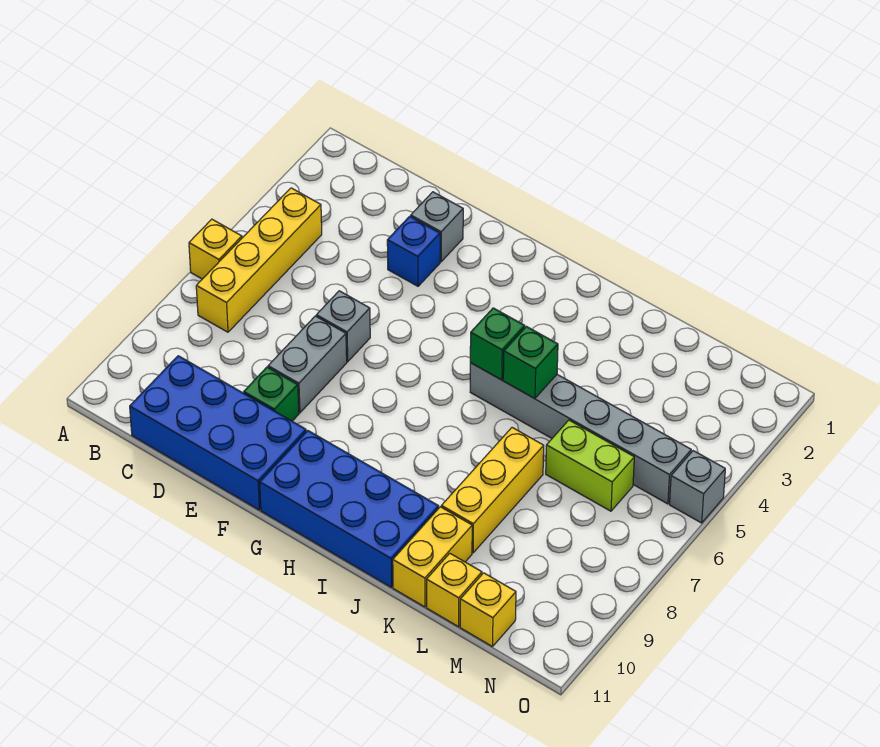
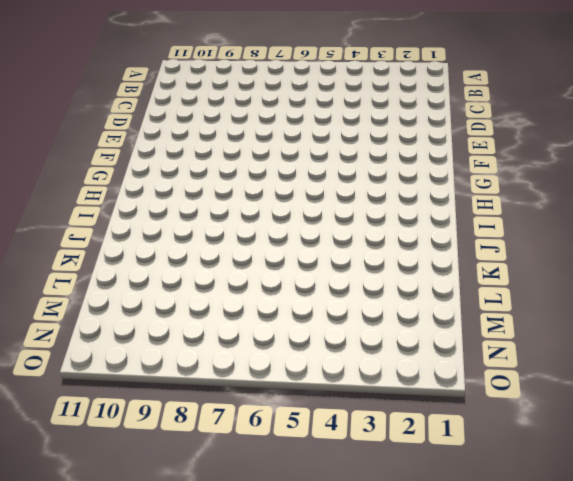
none -> yellow 1x1 brick [189,219,242,279]
none -> yellow 1x4 brick [196,188,322,332]
none -> blue 2x4 brick [130,356,306,510]

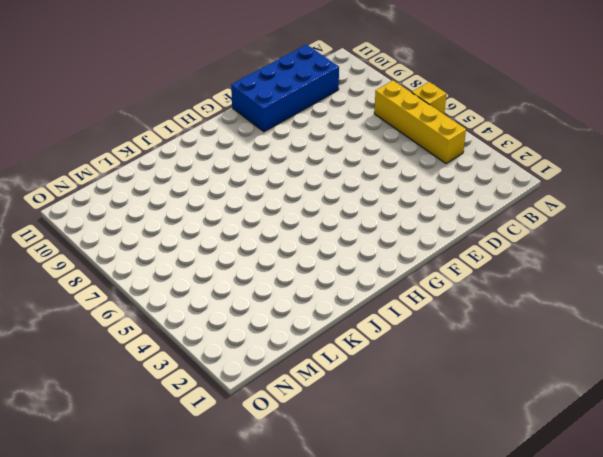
none -> grey 1x1 brick [411,192,463,262]
none -> blue 1x1 brick [387,216,440,286]
none -> grey 1x1 brick [316,291,370,362]

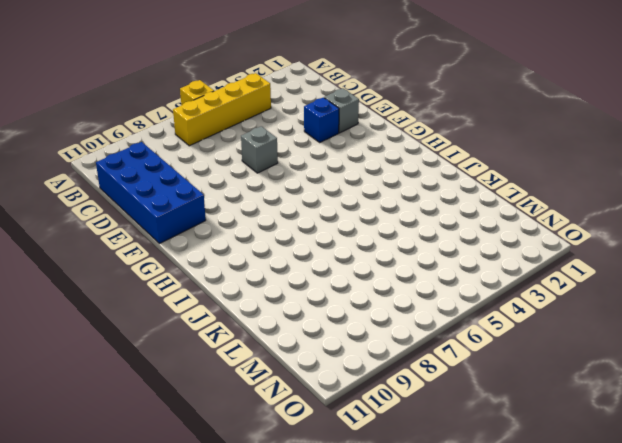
none -> grey 1x2 brick [268,316,347,413]
none -> green 1x1 brick [244,367,299,421]
none -> blue 2x4 brick [260,431,439,587]

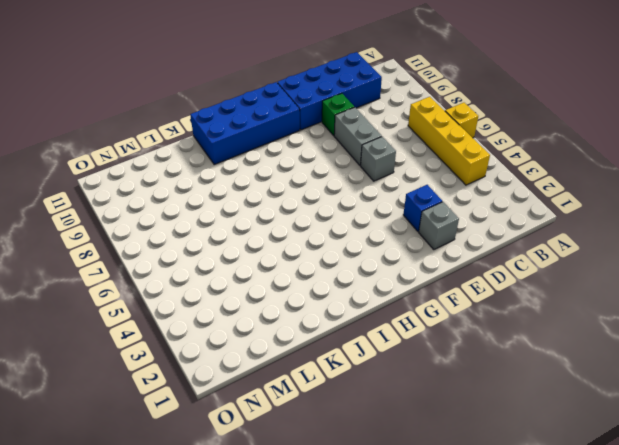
none -> grey 1x6 brick [470,363,691,504]
none -> yellow 1x3 brick [441,428,544,553]
none -> yellow 1x2 brick [393,507,472,607]

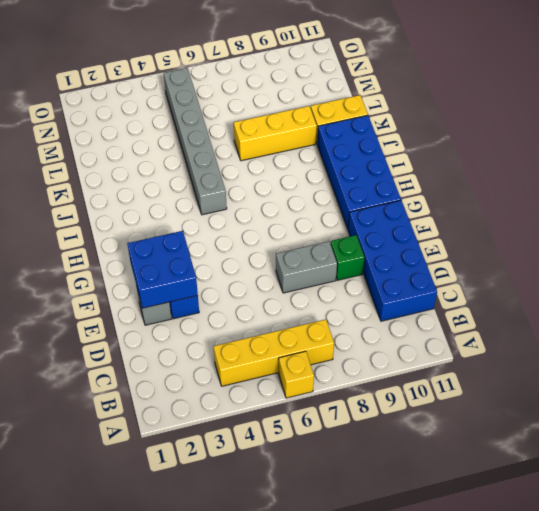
blue 2x2 brick [127,231,198,308] -> none
none -> grey 1x1 brick [316,291,370,362]
none -> lime 1x2 brick [546,420,634,511]
none -> yellow 1x1 brick [427,553,482,627]

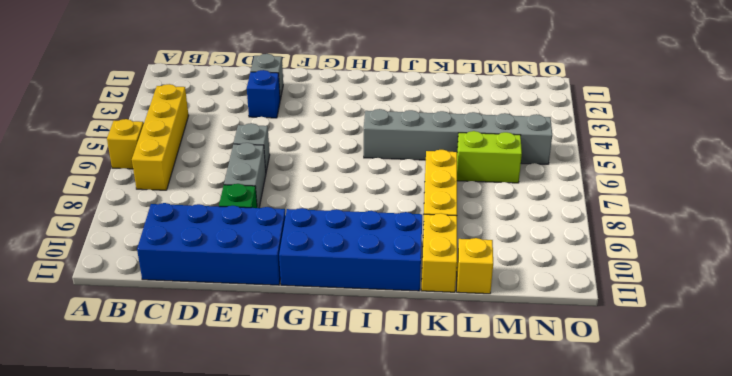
none -> yellow 1x1 brick [460,573,516,647]
none -> grey 1x1 brick [669,451,725,523]
none -> green 1x1 brick [470,308,525,380]

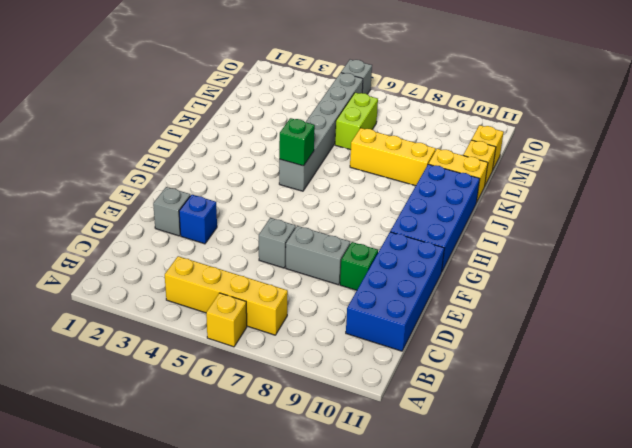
none -> green 1x1 brick [503,326,558,399]

